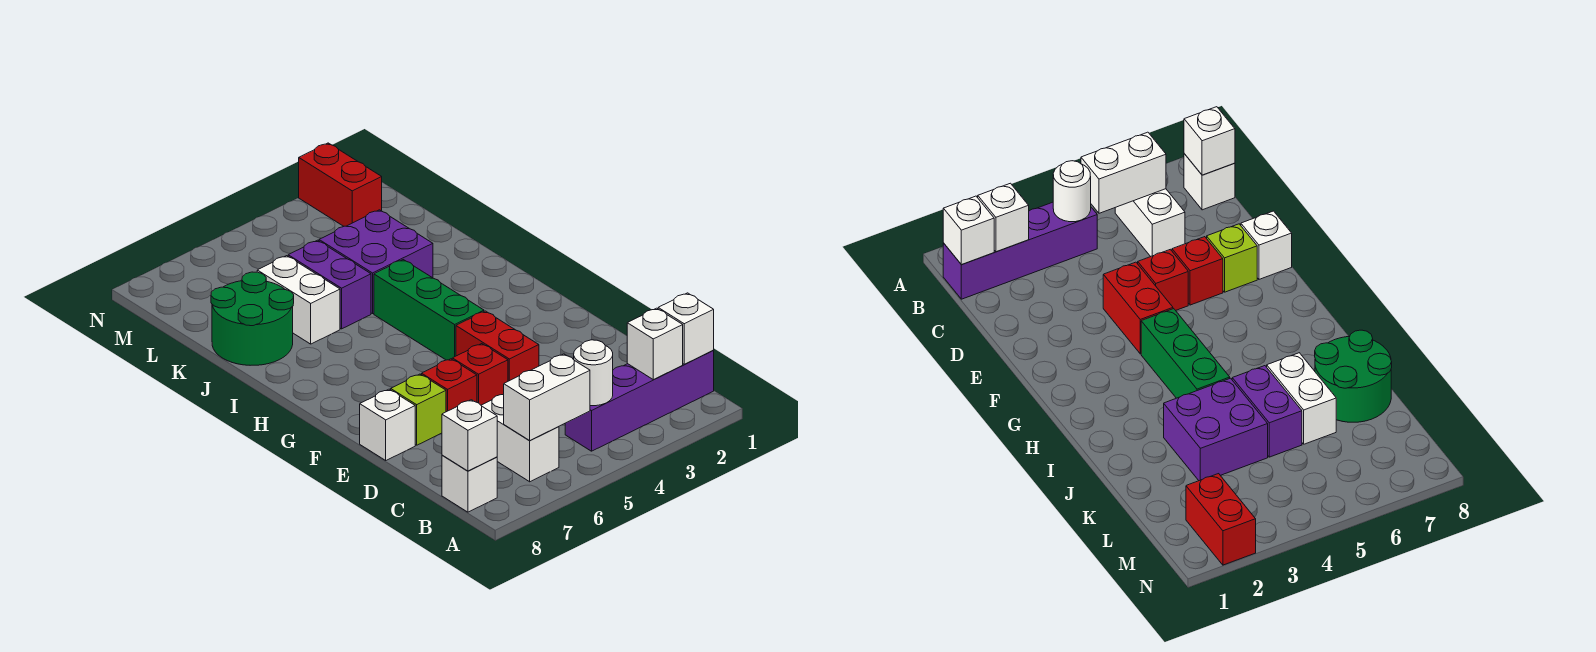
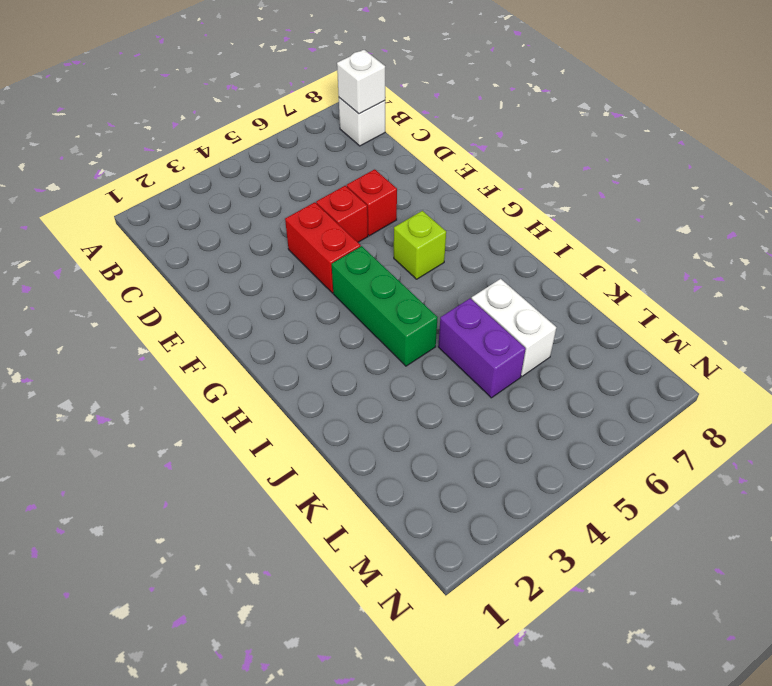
lime 1x1 brick [394,211,446,279] -> lime 1x1 brick moved to [391,374,446,445]
none -> purple 1x4 brick [565,351,714,451]
none -> white 1x2 brick [481,395,559,482]
none -> white 1x1 brick [360,389,415,460]

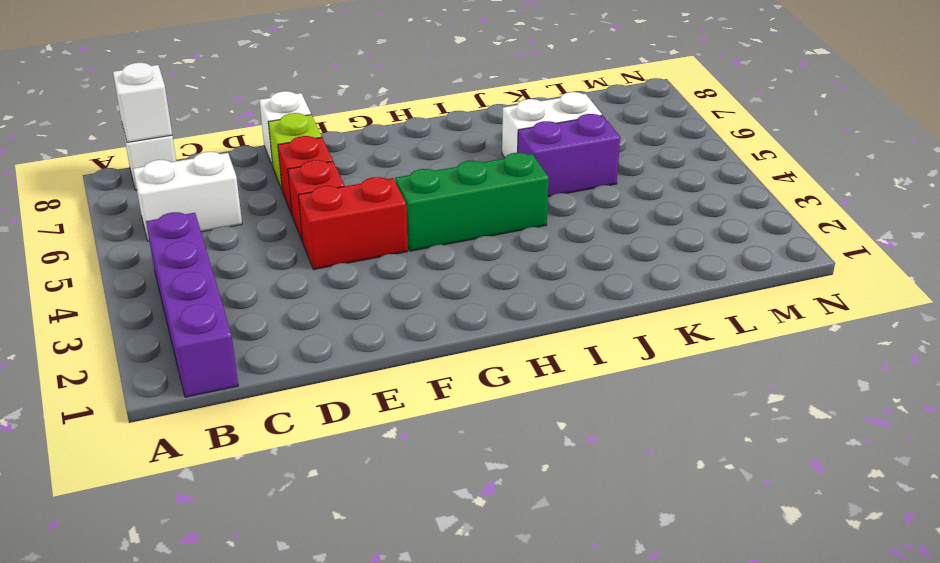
none -> purple 2x2 brick [319,210,433,314]
none -> green 2x2 round brick [211,272,294,365]
none -> red 1x2 brick [299,143,382,226]

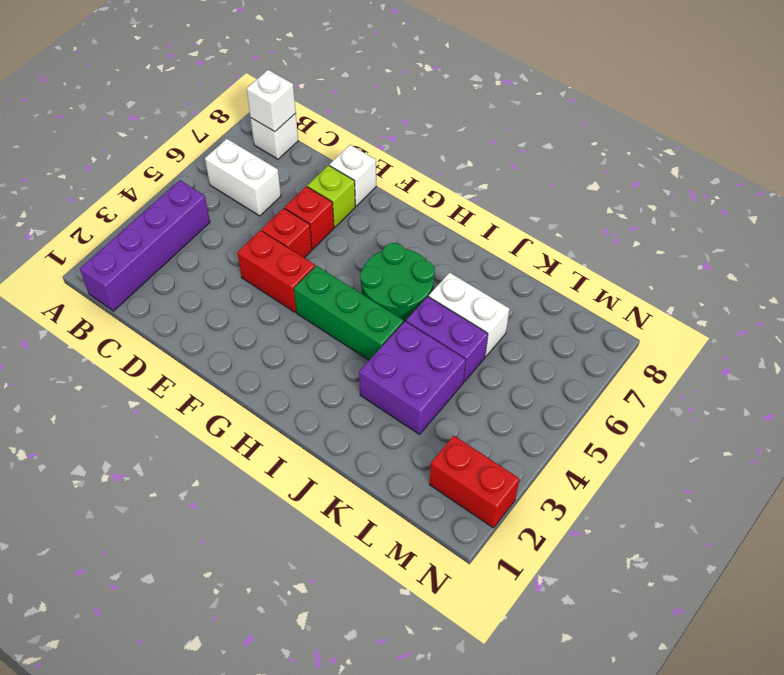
green 2x2 round brick [360,243,435,322] -> green 2x2 round brick moved to [211,272,294,365]
none -> white 1x1 brick [658,293,714,364]
none -> white 1x1 brick [627,308,683,380]
none -> white 1x1 round brick [574,340,613,406]

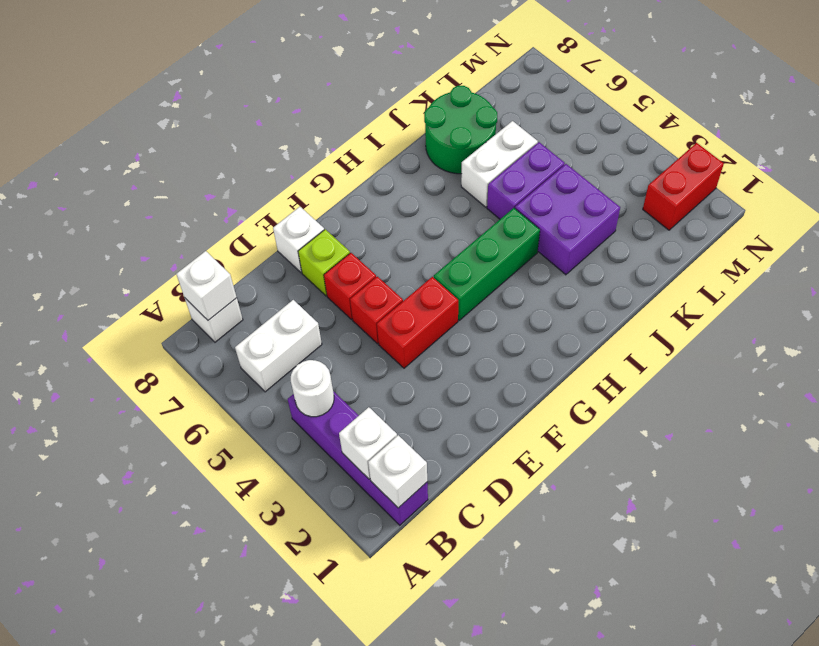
none -> white 1x2 brick [503,354,590,441]

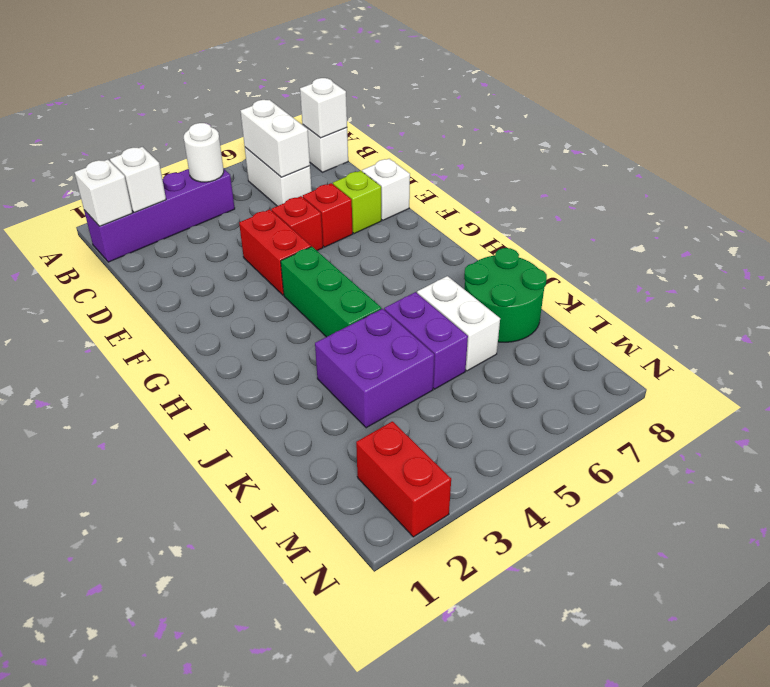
white 1x2 brick [241,100,310,177] -> white 1x2 brick turned to [503,354,590,441]

